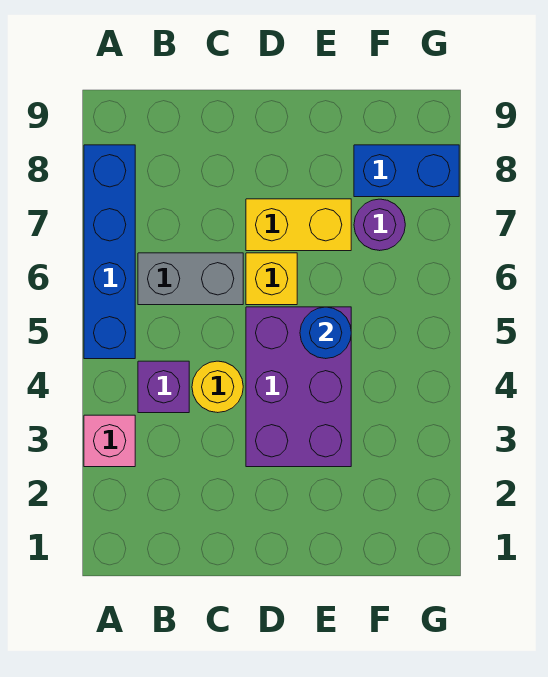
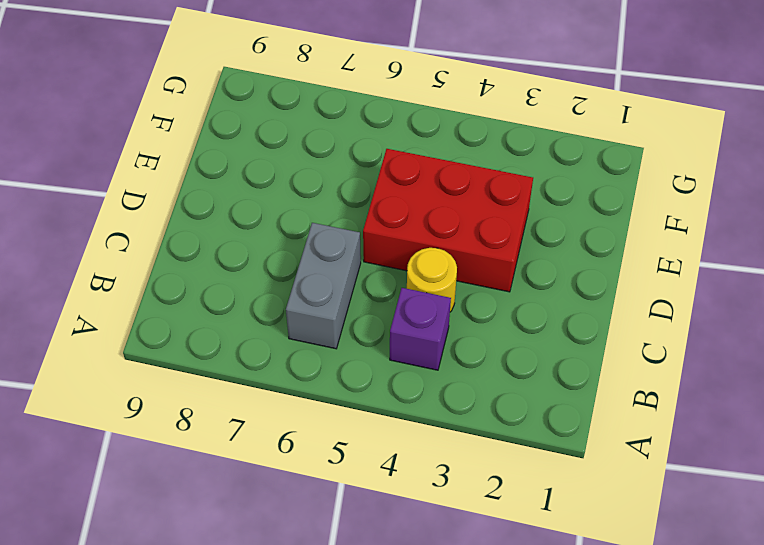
red 2x3 brick [363,149,533,292] -> purple 2x3 brick [246,307,351,467]
none -> pink 1x1 brick [84,415,135,467]
none -> blue 1x4 brick [84,145,135,359]

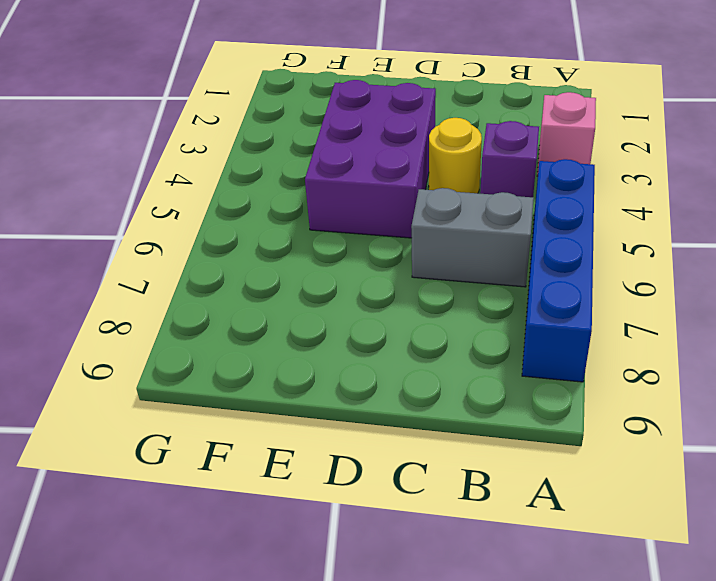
none -> yellow 1x1 brick [246,253,297,305]
none -> yellow 1x2 brick [246,199,351,251]

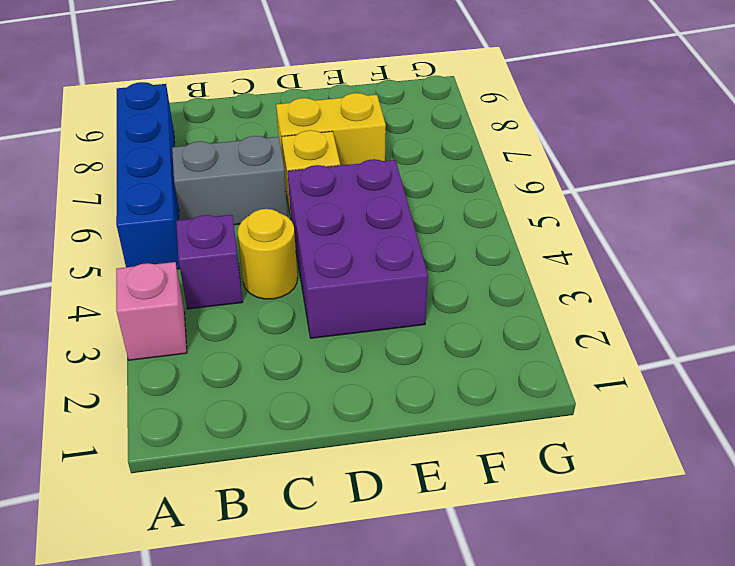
none -> purple 1x1 round brick [354,199,405,251]
none -> blue 1x2 brick [354,145,459,197]

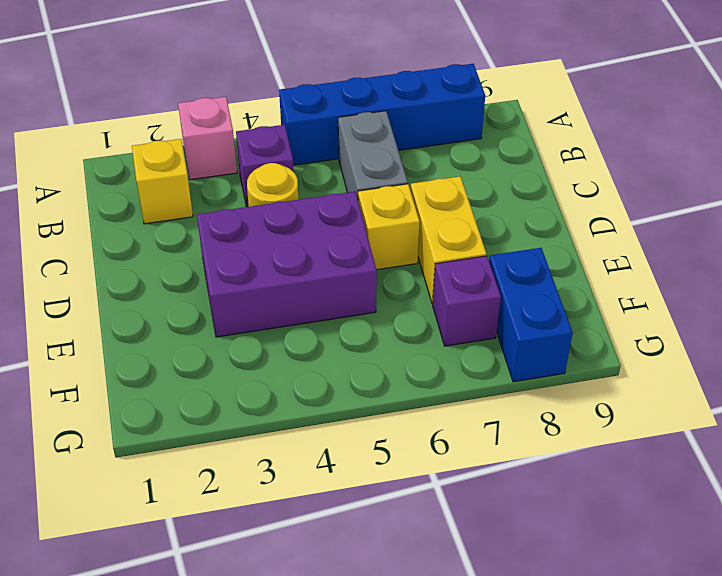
yellow 1x1 brick [132,139,193,224] -> none
purple 1x1 brick [433,256,501,346] -> purple 1x1 round brick [354,199,405,251]
none -> blue 1x1 round brick [300,307,351,359]

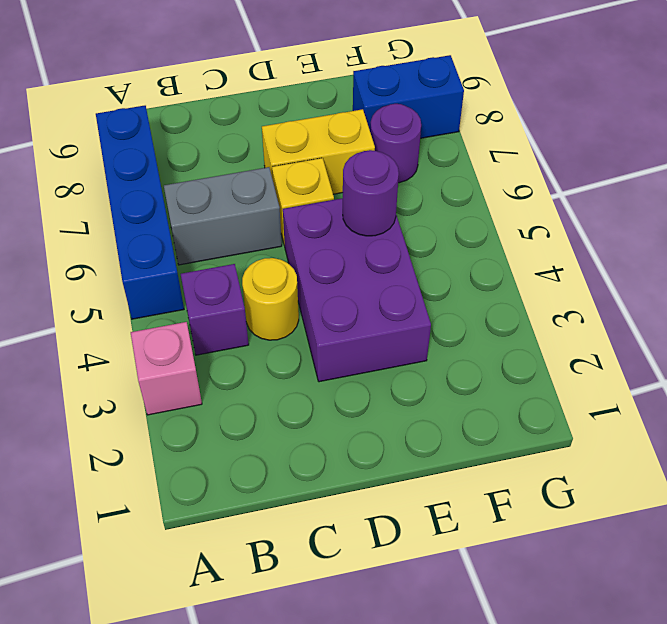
purple 1x1 round brick [343,150,399,236] -> blue 1x1 round brick [300,307,351,359]

